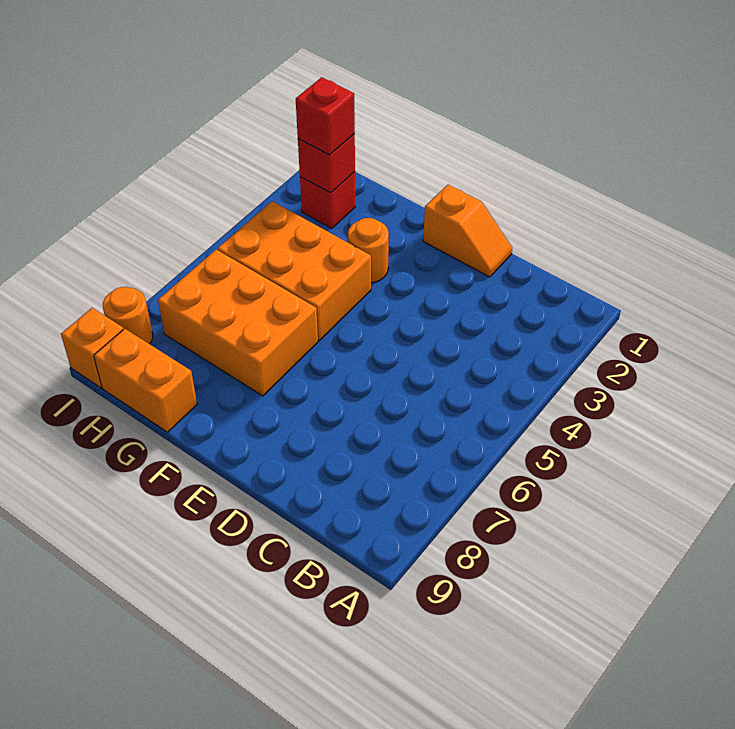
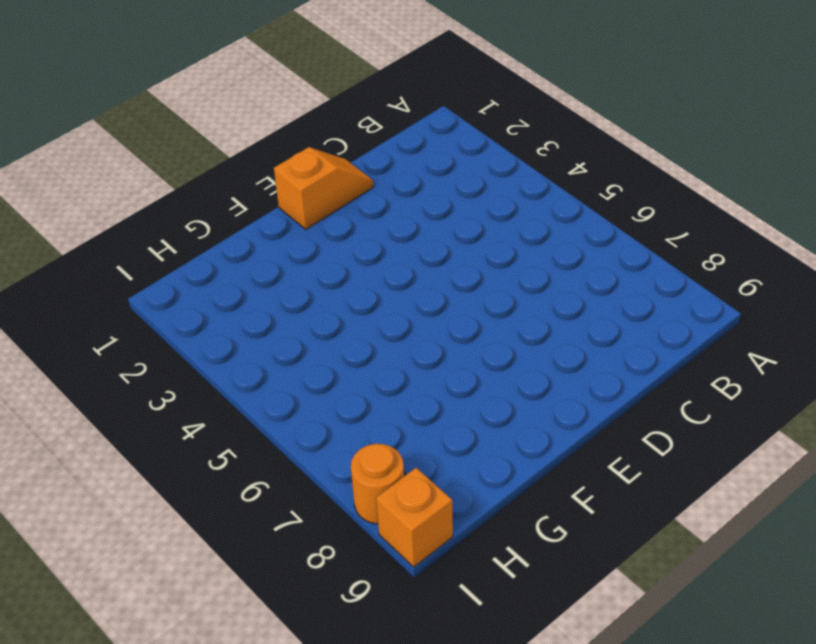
none -> orange 1x1 round brick [348,218,389,283]
none -> orange 2x3 brick [218,201,371,340]

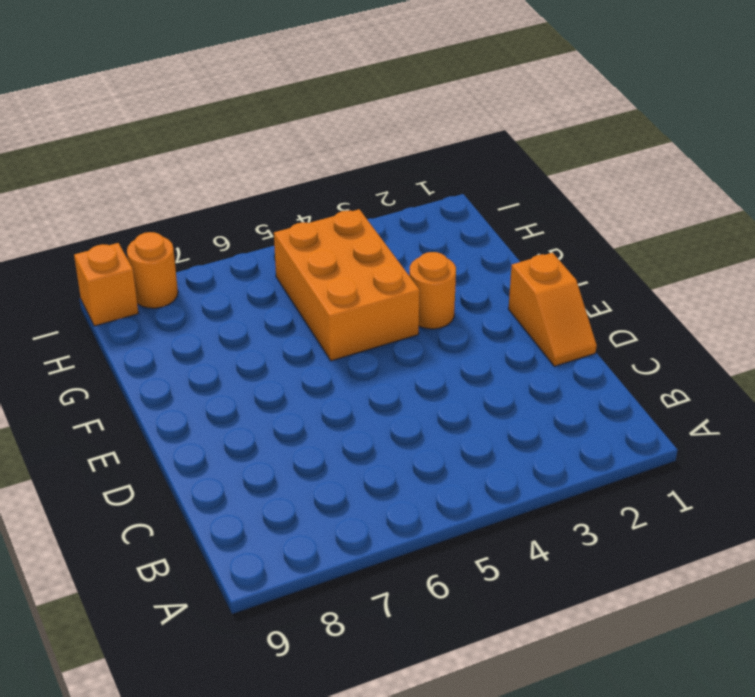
none -> orange 2x3 brick [158,250,318,396]
none -> orange 1x2 brick [94,329,197,432]

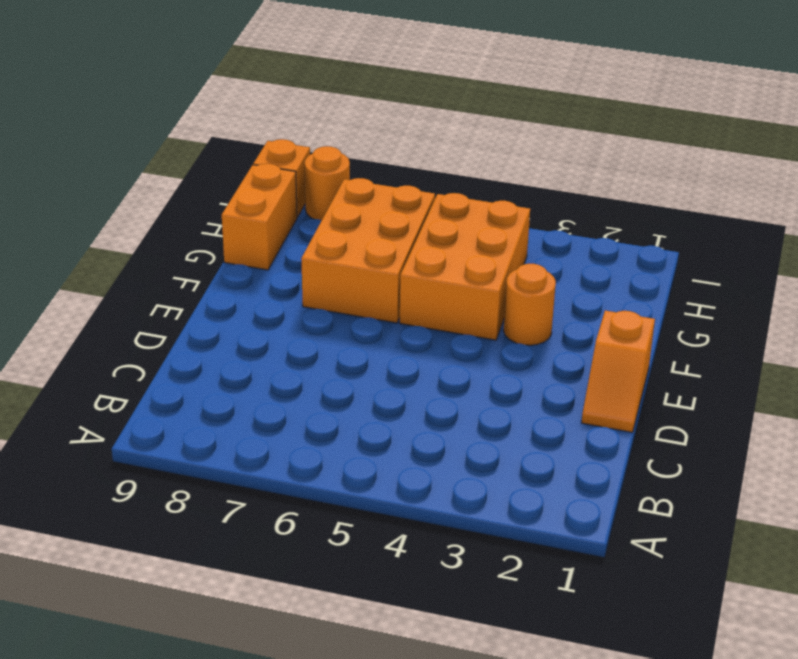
none -> red 1x1 brick [300,172,355,228]
none -> red 1x1 brick [298,134,355,193]

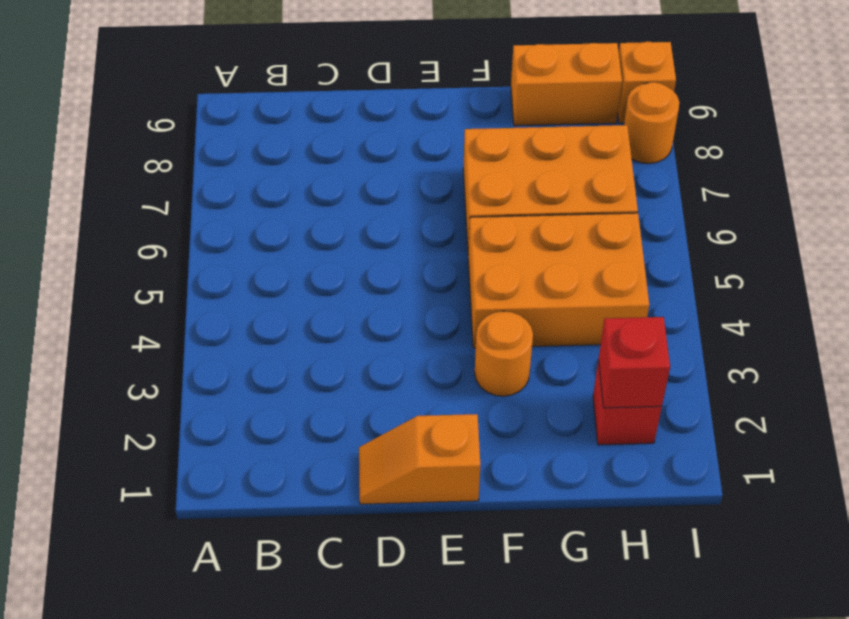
none -> red 1x1 brick [296,77,355,155]

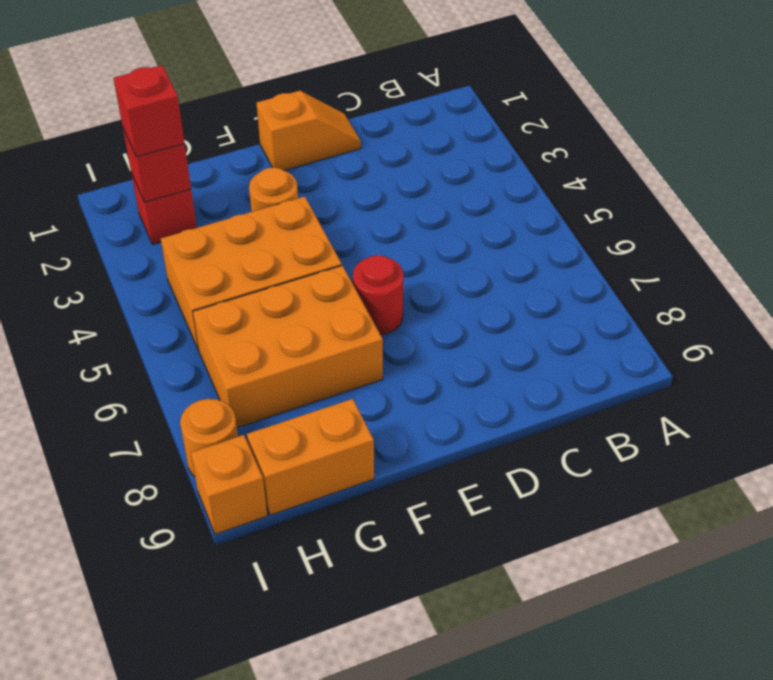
red 1x1 round brick [353,255,403,335] -> none

